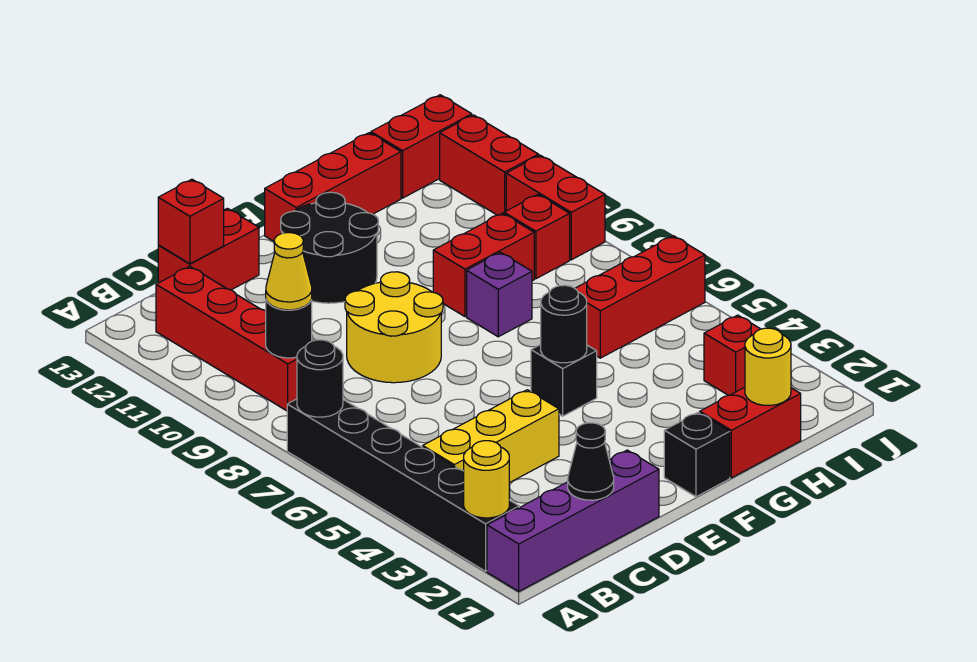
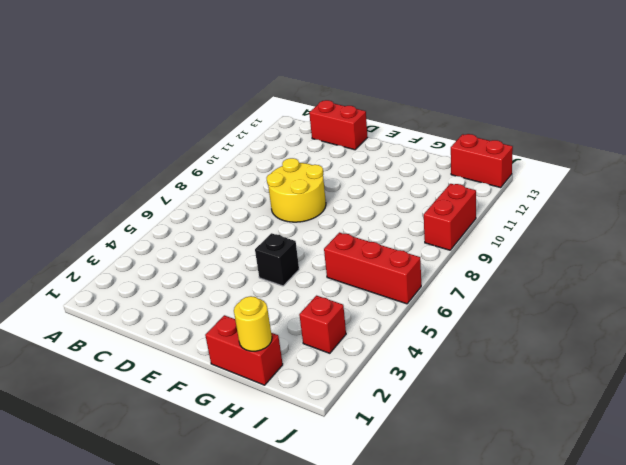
none -> purple 1x4 brick [487,450,659,591]
none -> black 1x6 brick [287,399,519,571]
none -> yellow 1x3 brick [423,390,559,483]

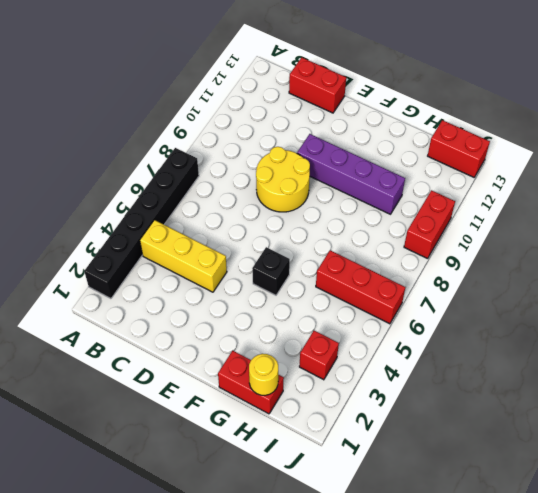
purple 1x4 brick [297,134,405,214] -> purple 1x4 brick moved to [487,450,659,591]
none -> red 1x4 brick [156,266,313,411]
none -> black 2x2 round brick [281,192,378,303]
none -> black 1x1 brick [664,412,730,497]

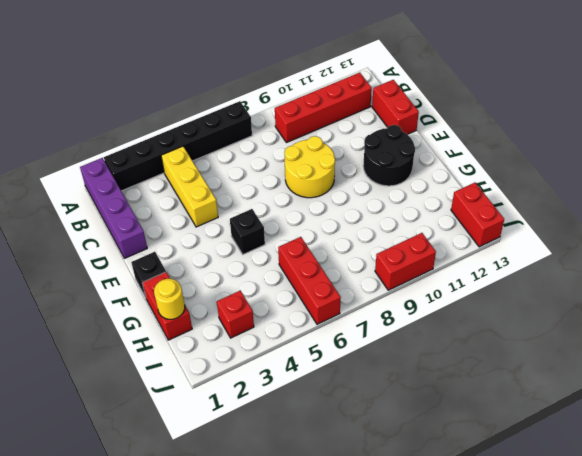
none -> red 1x3 brick [265,133,401,241]
none -> purple 1x1 brick [467,252,532,337]
none -> red 1x2 brick [433,213,534,317]

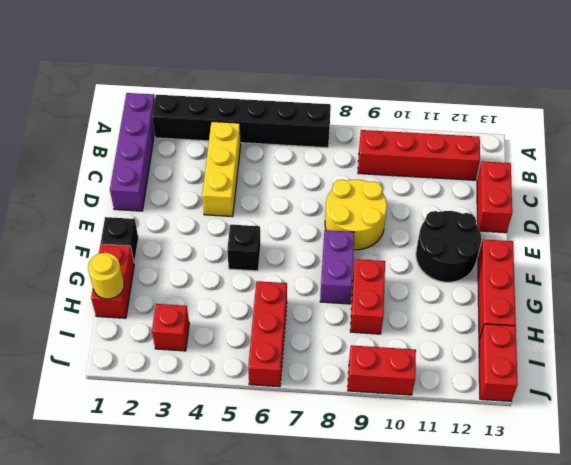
purple 1x2 brick [320,230,354,304] -> purple 1x1 brick [467,252,532,337]
none -> red 1x1 brick [504,194,570,279]
none -> red 1x2 brick [440,115,538,215]
none -> yellow 1x1 round brick [464,441,509,518]

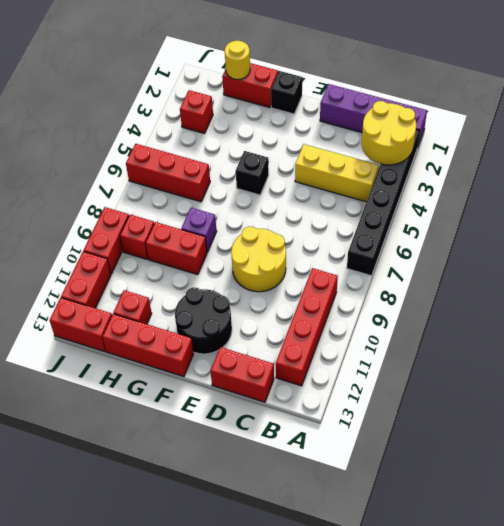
yellow 2x2 round brick [361,101,416,165] -> yellow 1x1 round brick [464,441,509,518]
red 1x1 brick [114,290,152,324] -> red 1x1 brick moved to [158,179,224,264]
none -> black 1x1 round brick [297,340,343,417]
none -> black 1x1 round brick [266,300,312,358]
none -> black 1x1 cone [568,423,614,500]

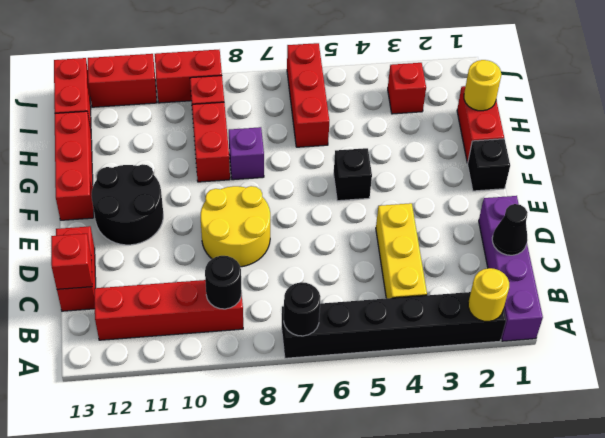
none -> black 1x1 round brick [541,285,587,363]
none -> yellow 1x1 cone [266,233,312,310]

